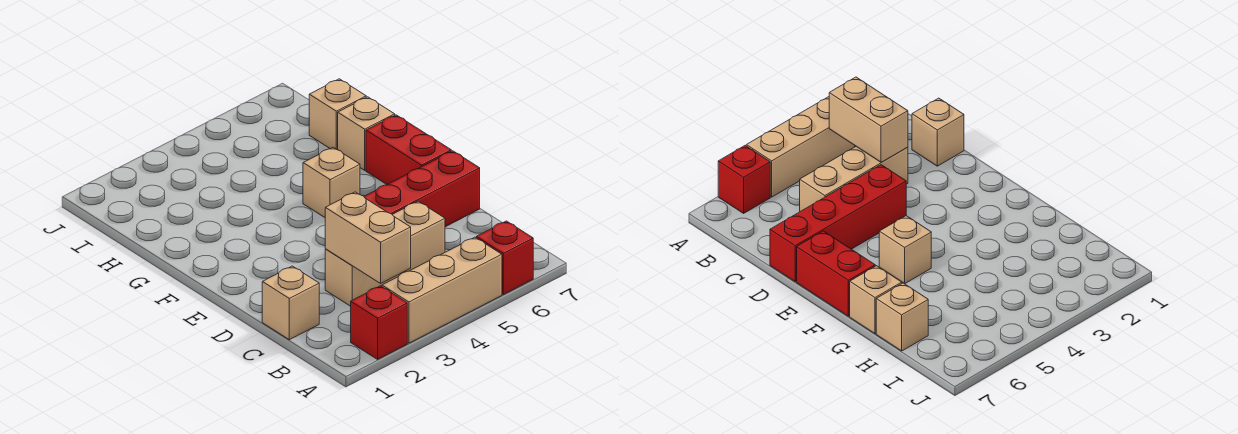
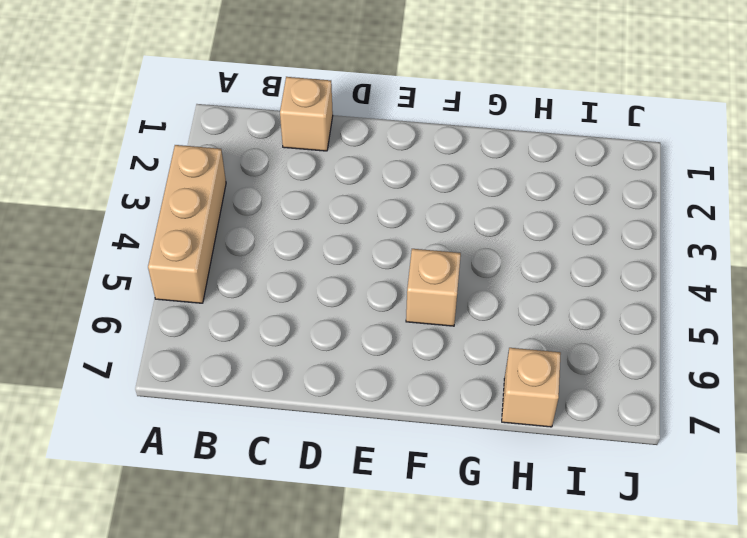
none -> red 1x1 brick [351,286,407,359]
none -> red 1x1 brick [476,221,533,295]

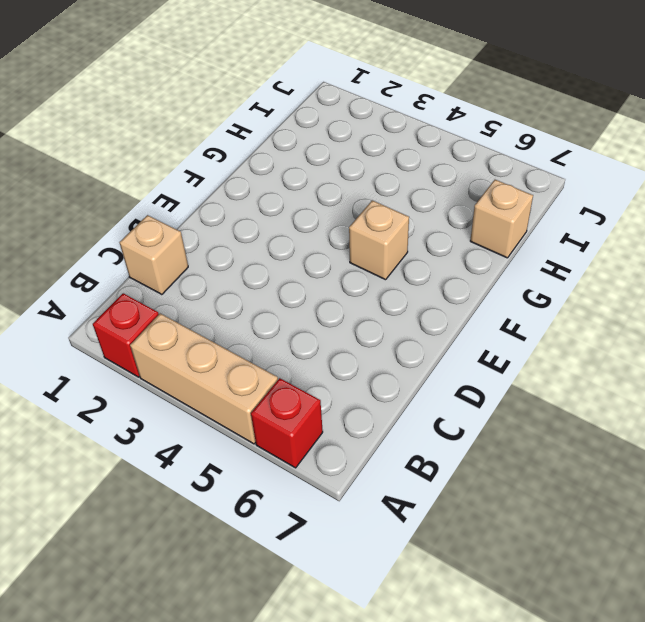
none -> tan 1x3 brick [325,201,445,306]
none -> red 1x4 brick [364,151,480,227]

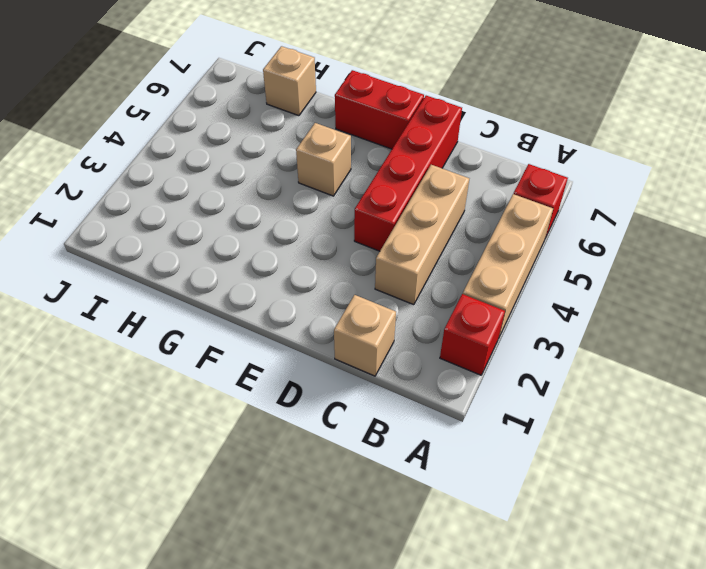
none -> tan 1x1 brick [338,97,395,170]
none -> tan 1x2 brick [325,192,411,283]

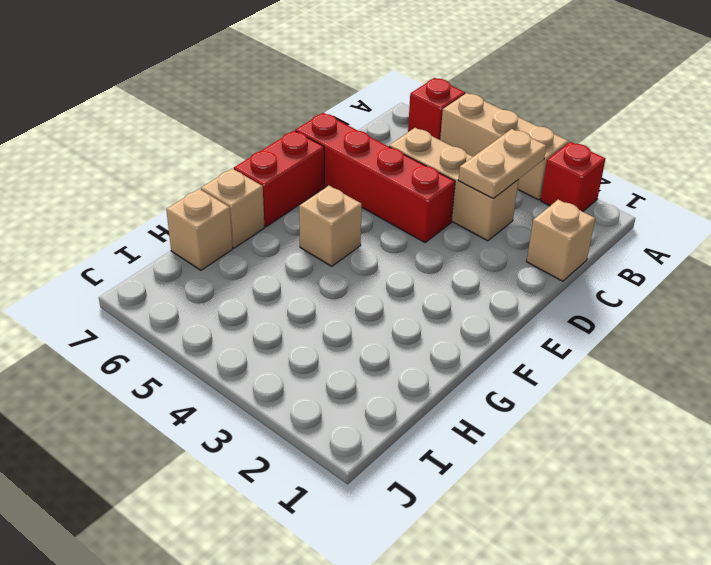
tan 1x2 plate [458,129,546,199] -> tan 1x2 brick [325,192,411,283]

